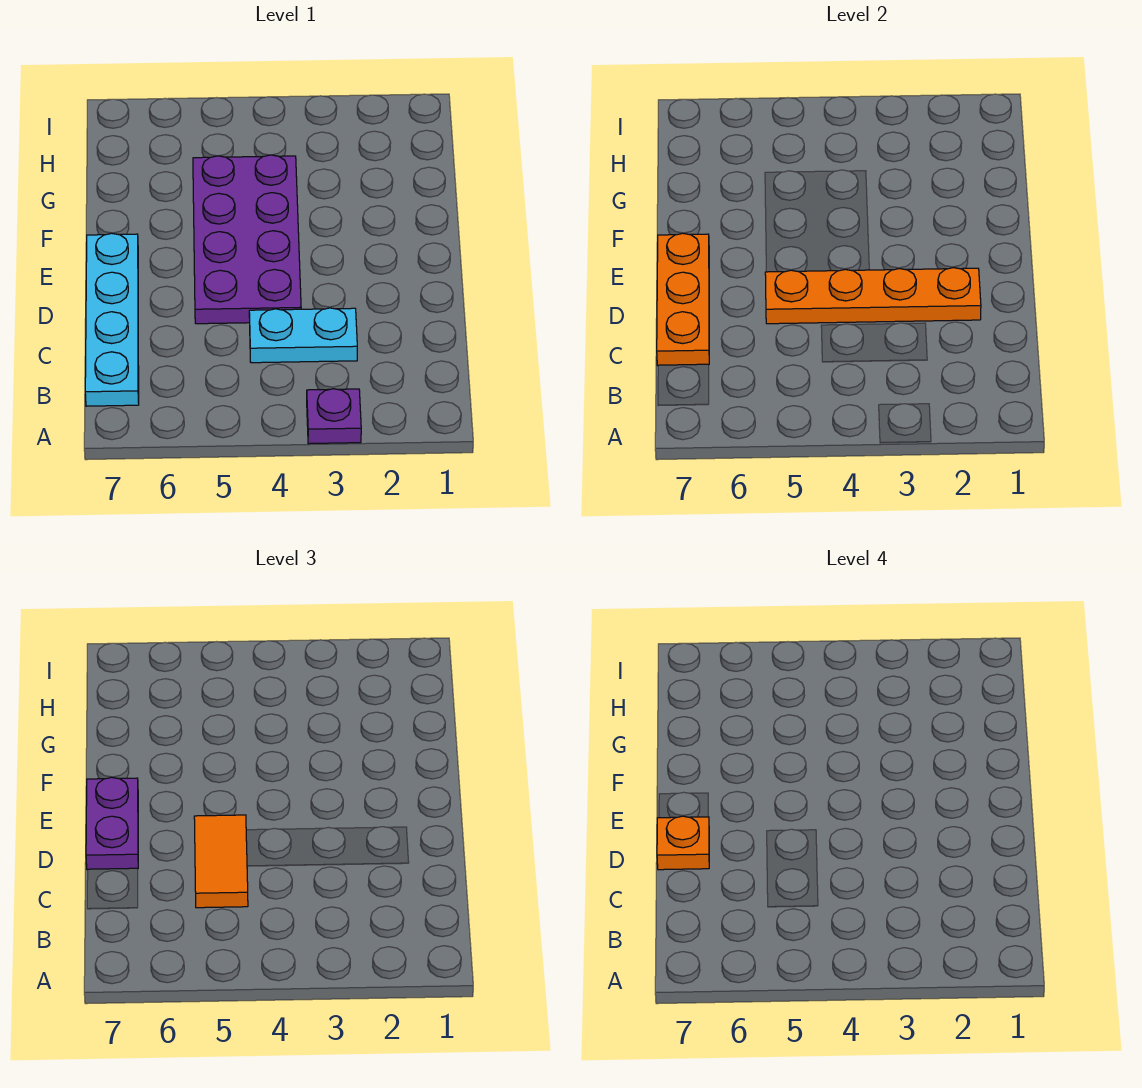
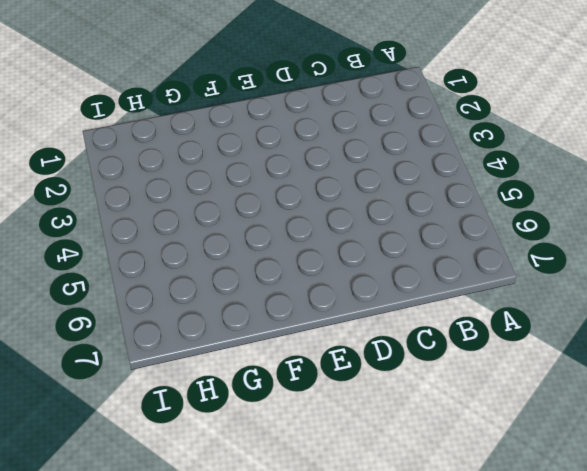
none -> purple 1x1 plate [307,389,361,444]
none -> cyan 1x4 plate [85,233,139,406]

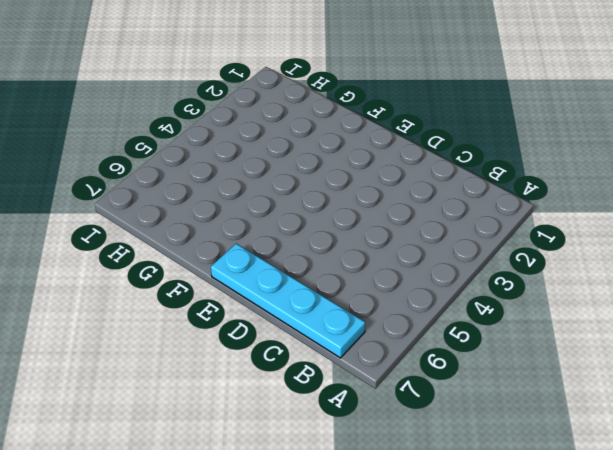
none -> purple 1x1 plate [307,389,361,444]
none -> cyan 1x2 plate [249,308,357,363]

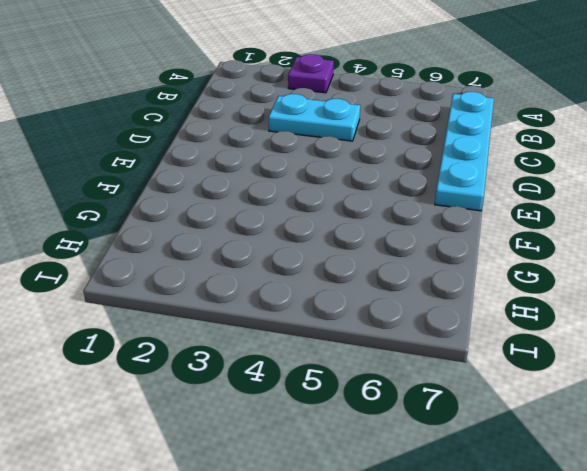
none -> purple 2x4 plate [193,155,301,324]
none -> orange 1x3 plate [657,233,709,365]

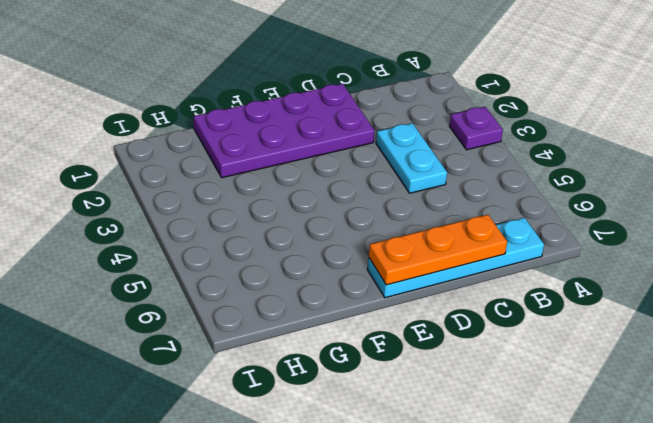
purple 2x4 plate [194,84,374,178] -> purple 2x4 plate moved to [193,155,301,324]
none -> orange 1x4 plate [765,268,981,324]
none -> orange 1x2 tile [194,815,248,908]

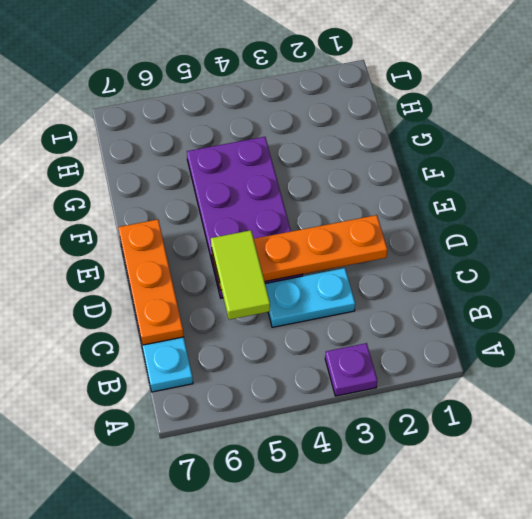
lime 1x2 tile [211,230,270,320] -> orange 1x2 tile [194,815,248,908]
none -> purple 1x2 plate [86,777,138,870]
none -> orange 1x1 plate [657,816,709,870]

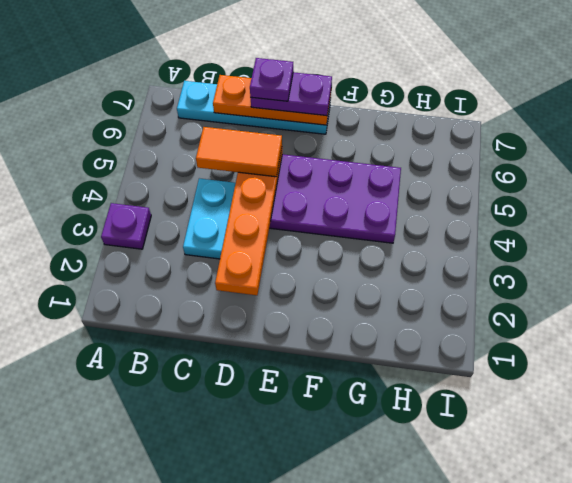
purple 1x1 plate [250,58,293,101] -> orange 1x1 plate [657,816,709,870]

